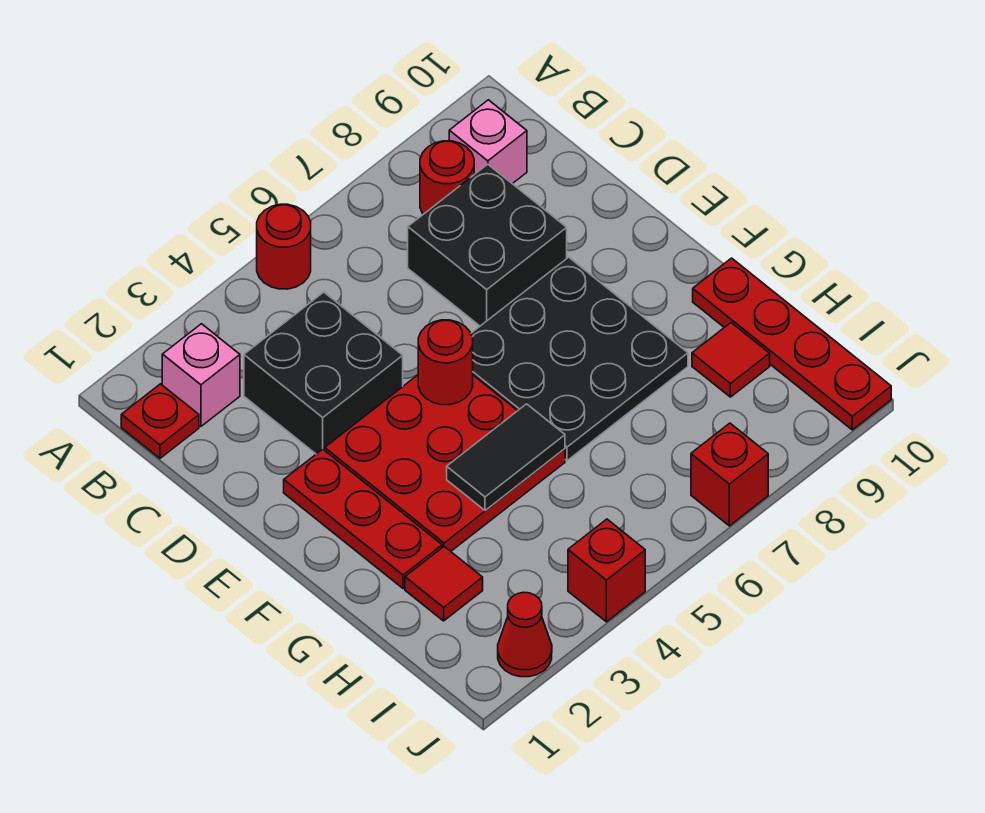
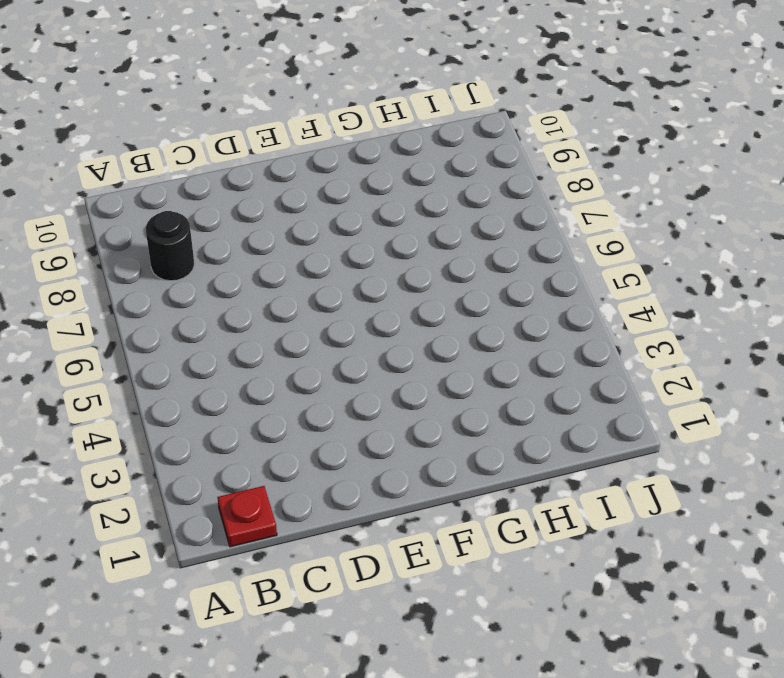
black 1x1 round brick [146,211,194,281] -> red 1x1 round brick [420,141,474,214]
none -> red 1x1 round brick [257,204,311,289]
none -> pink 1x1 brick [162,324,240,426]
none -> pink 1x1 brick [449,100,527,184]

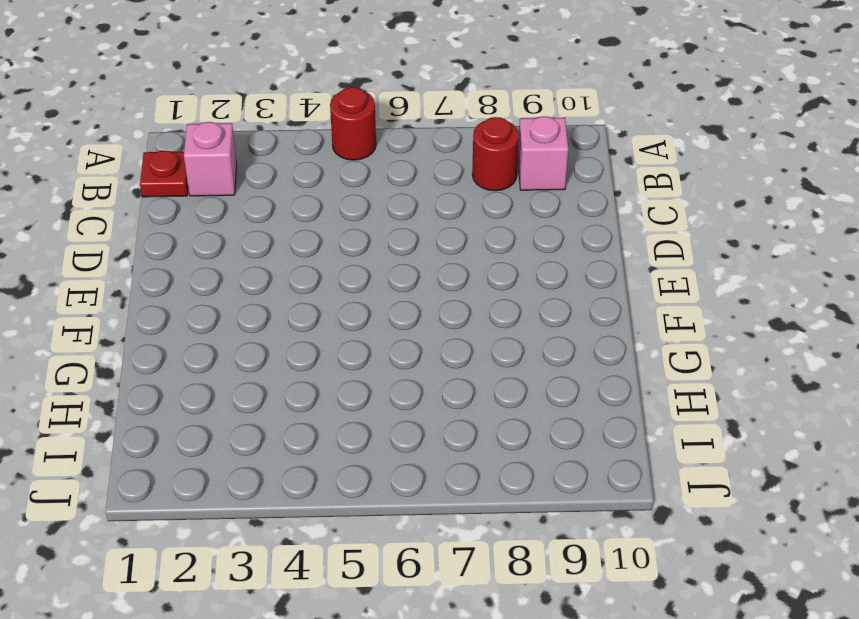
none -> black 2x2 brick [244,292,403,454]
none -> black 2x2 brick [408,164,567,326]
none -> red 1x3 plate [284,449,442,589]

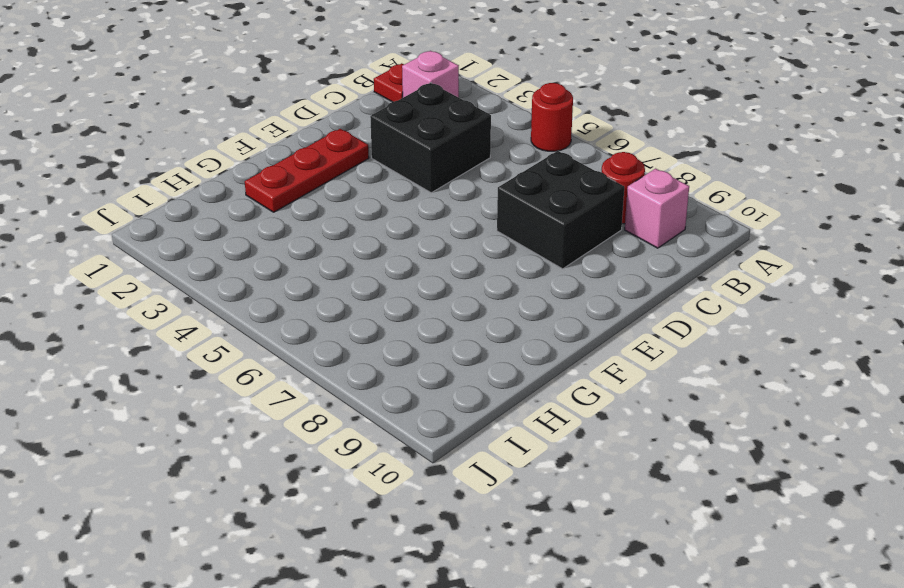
none -> red 3x3 plate [325,375,565,551]
none -> black 3x3 plate [471,257,688,461]
none -> red 1x4 plate [693,258,891,430]

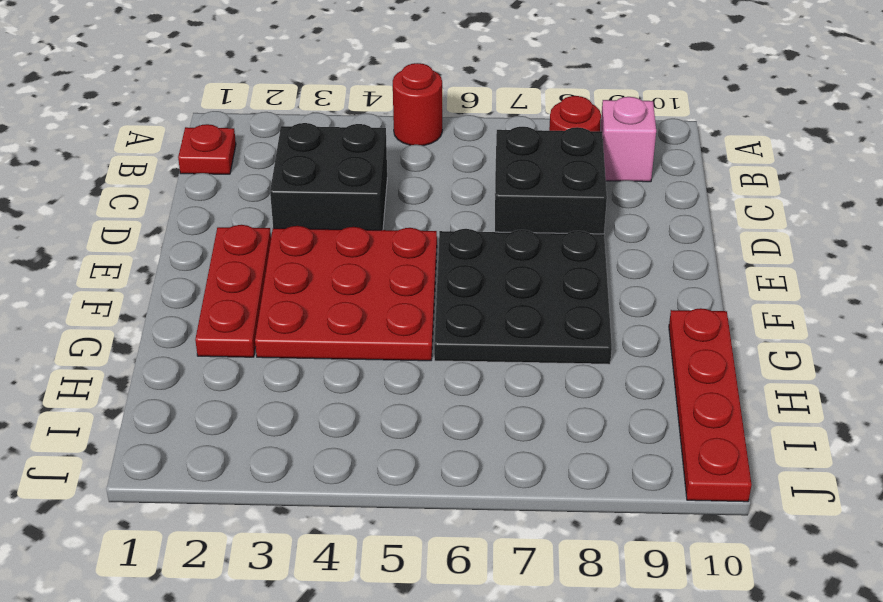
none -> pink 1x1 brick [162,324,240,426]
none -> red 1x1 tile [405,547,483,621]
none -> red 1x1 tile [692,323,770,397]

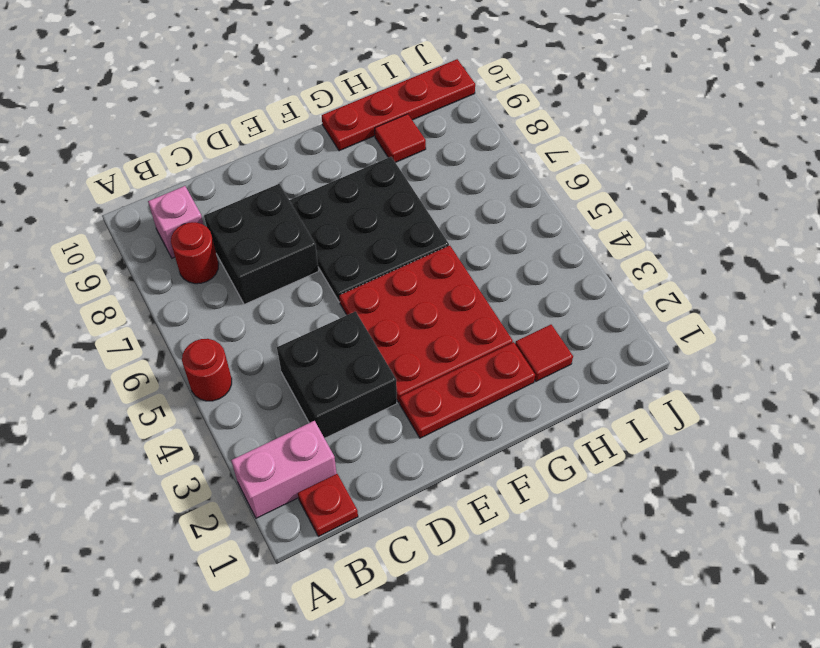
pink 1x2 brick [231,421,337,518] -> pink 1x1 brick [162,324,240,426]
none -> red 1x1 cone [498,592,552,677]
none -> red 1x1 brick [568,519,645,622]
none -> red 1x1 brick [691,423,768,526]

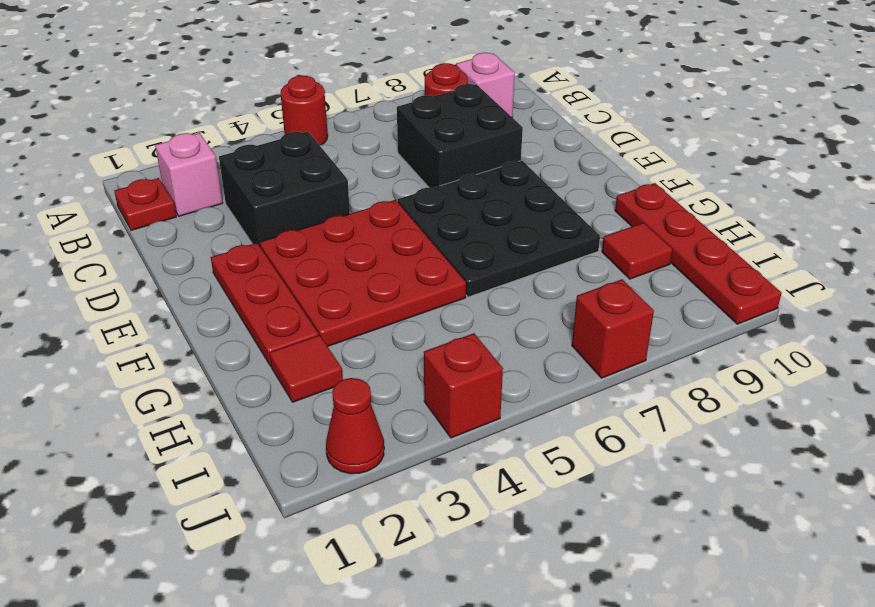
none -> red 1x1 round brick [418,320,473,405]
none -> black 1x2 tile [447,404,565,510]

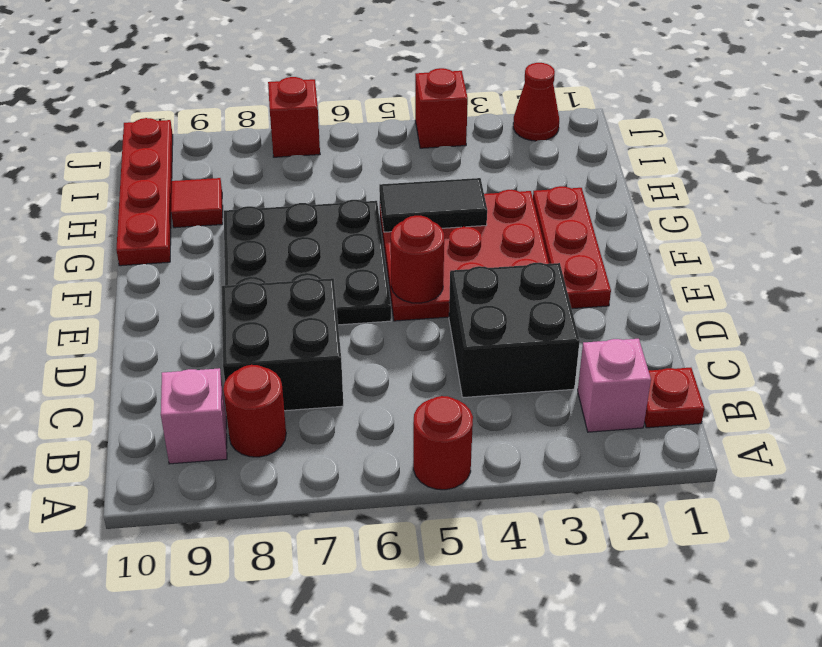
none -> red 1x1 tile [405,547,483,621]

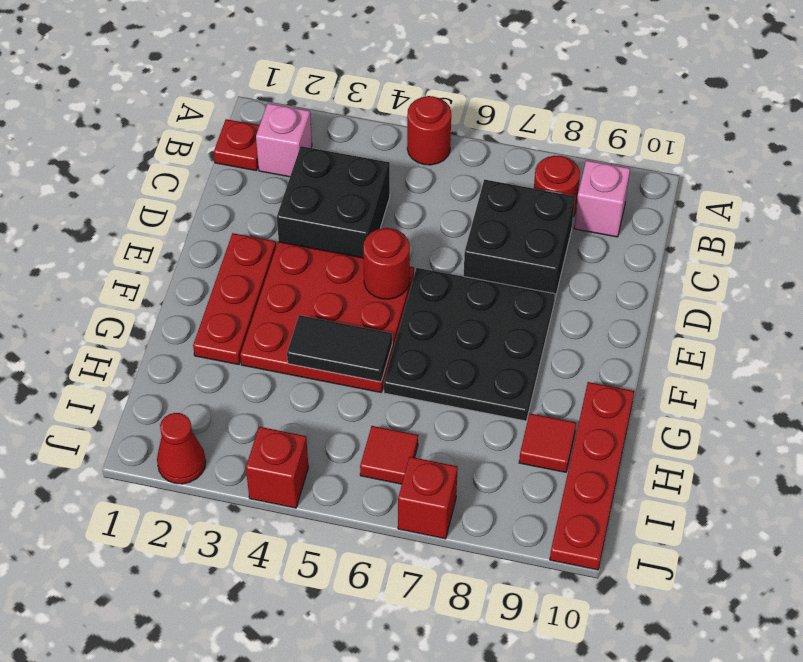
red 1x1 tile [360,426,418,484] -> red 1x1 tile moved to [405,547,483,621]

